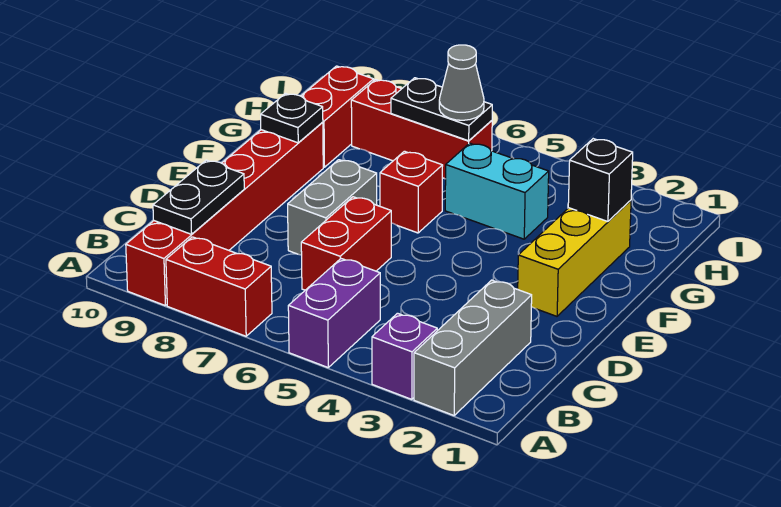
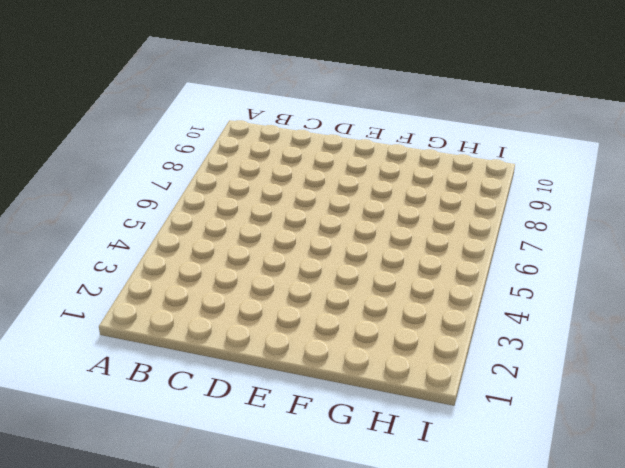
none -> grey 1x3 brick [414,280,532,415]
none -> purple 1x1 brick [372,313,437,399]
none -> purple 1x2 brick [288,259,380,367]

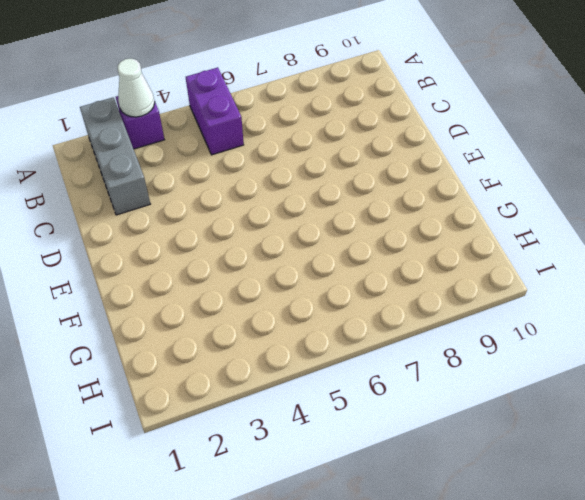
white 1x1 cone [118,59,155,117] -> none
none -> red 1x2 brick [166,237,272,336]
none -> red 1x6 brick [126,122,323,305]
none -> red 1x2 brick [301,197,391,290]

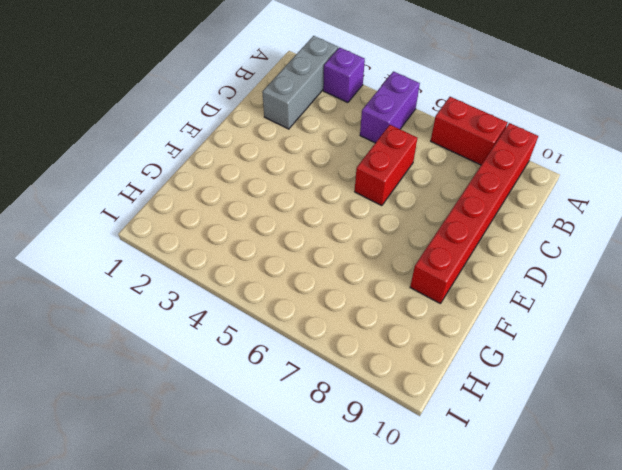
none -> grey 1x2 brick [288,160,377,255]
none -> yellow 1x3 brick [518,200,631,316]
none -> red 1x1 brick [380,151,443,233]

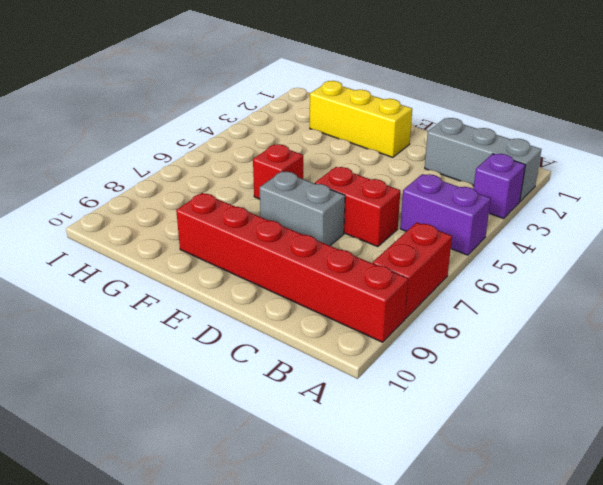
none -> cyan 1x2 brick [445,143,549,239]
none -> red 1x2 brick [301,66,374,167]
none -> red 1x3 brick [351,80,492,179]

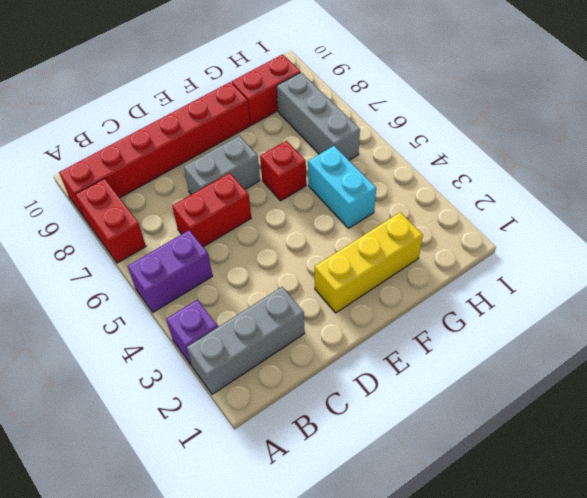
grey 1x3 brick [277,72,360,160] -> red 1x3 brick [351,80,492,179]
none -> black 1x2 plate [153,160,244,234]
none -> black 1x1 plate [261,94,323,143]
none -> black 1x1 brick [568,139,633,221]

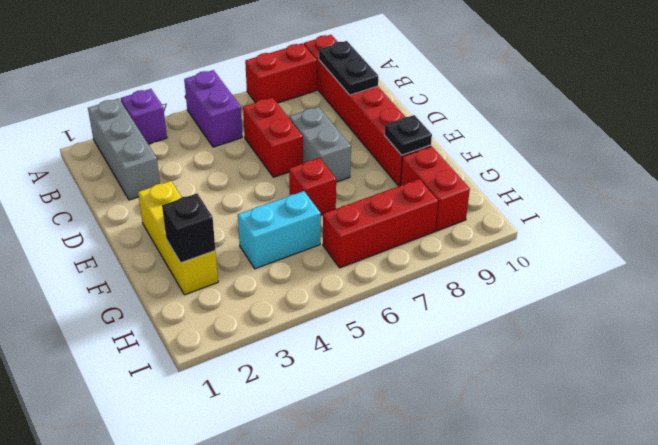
none -> black 1x2 plate [391,78,492,141]
none -> grey 1x1 cone [439,45,484,120]

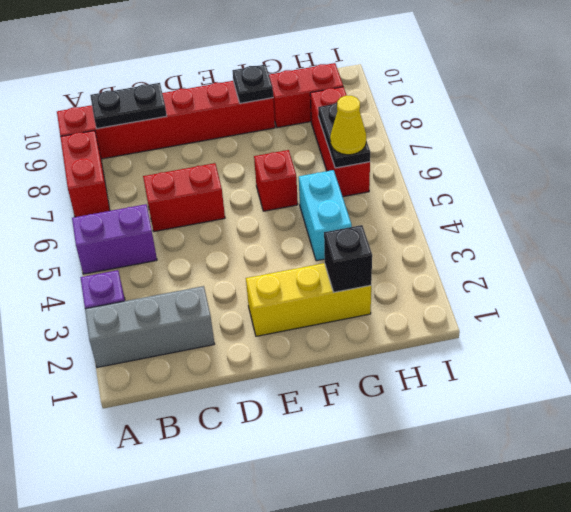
yellow 1x1 cone [330,96,366,155] -> grey 1x1 cone [439,45,484,120]
none -> grey 1x2 brick [288,160,377,255]

